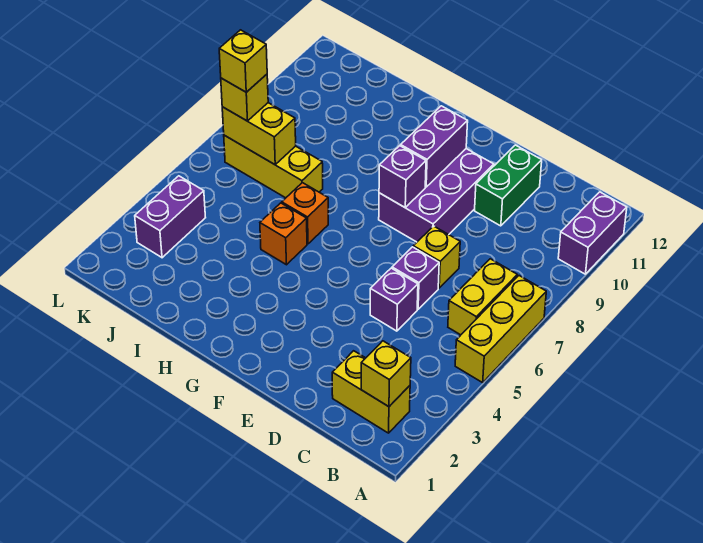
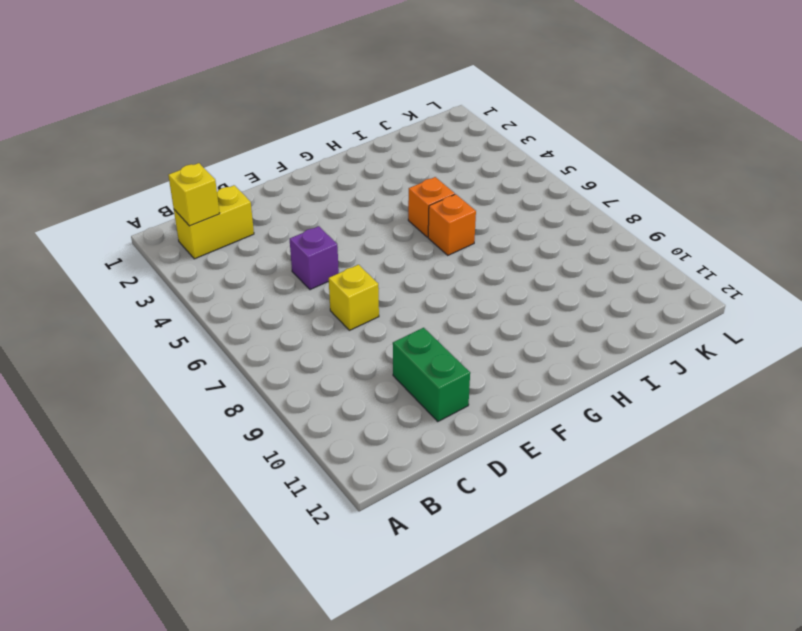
none -> yellow 1x3 brick [455,276,546,383]
none -> purple 1x2 brick [558,192,627,274]
none -> yellow 1x2 brick [448,259,517,335]

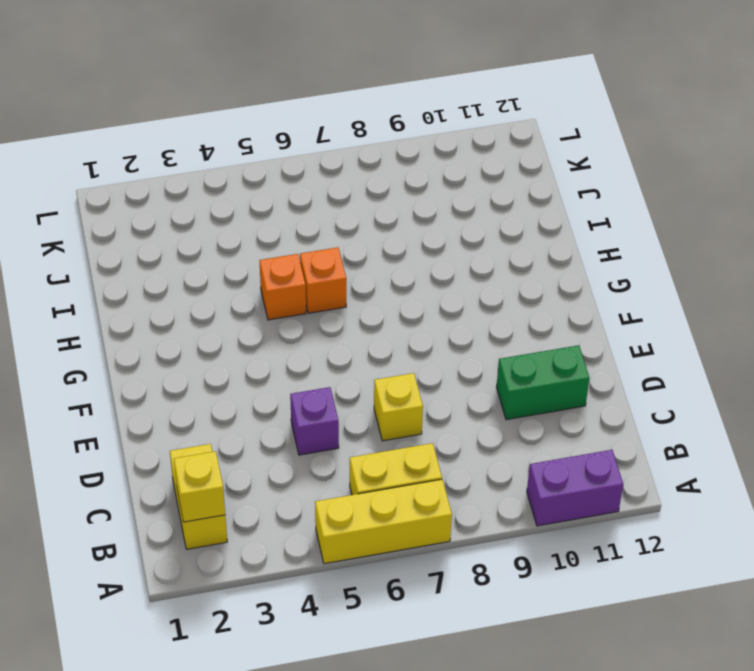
none -> purple 1x1 brick [392,247,439,309]
none -> purple 2x3 brick [379,149,494,242]
none -> yellow 1x3 brick [224,135,323,198]

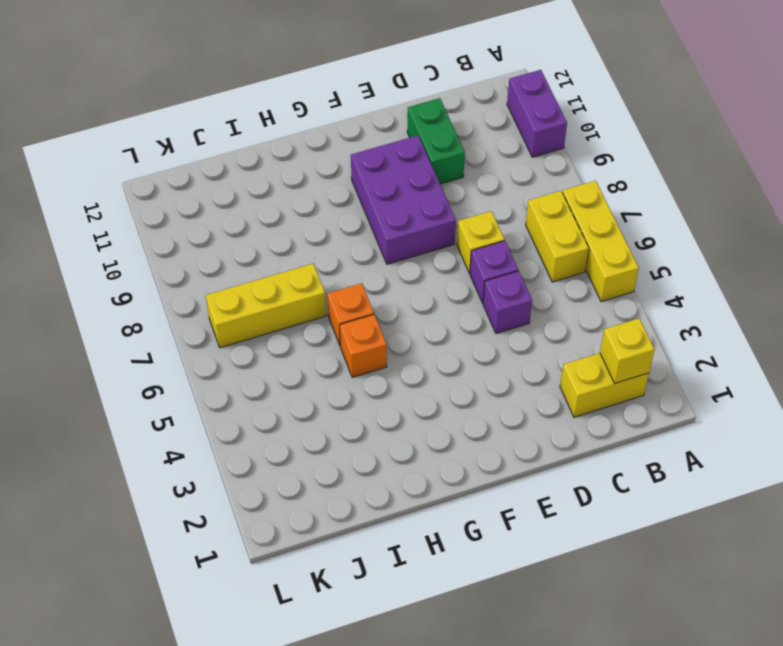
none -> purple 1x2 brick [135,176,206,258]
none -> purple 1x1 brick [379,146,426,207]
none -> purple 1x2 brick [401,106,468,187]

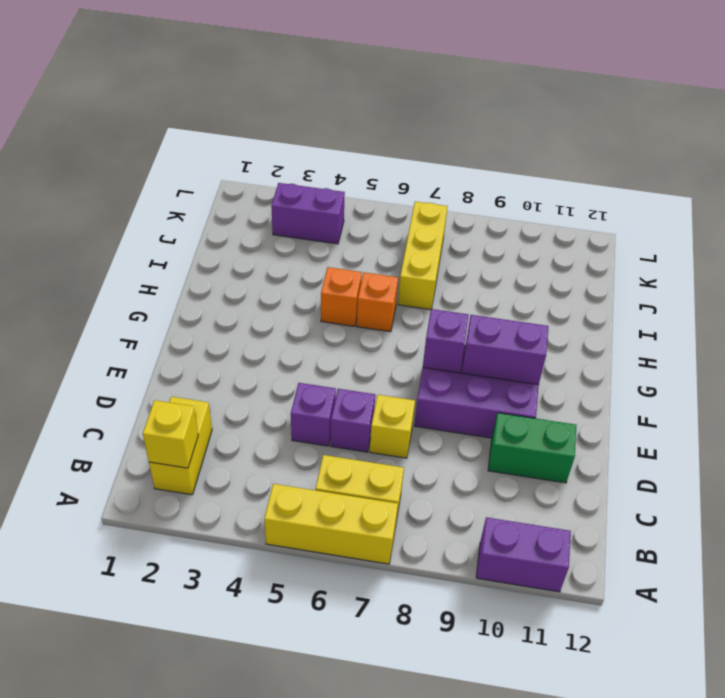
none -> yellow 1x2 brick [222,103,296,165]
none -> yellow 1x1 brick [221,74,268,121]
none -> yellow 1x1 brick [219,30,267,92]

